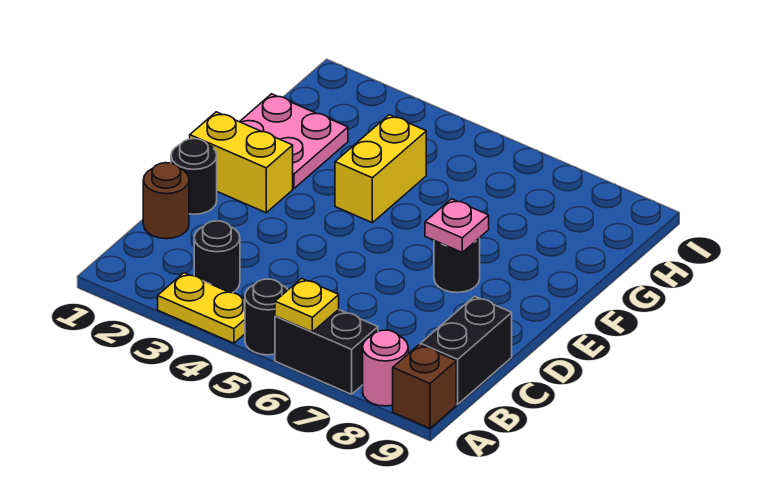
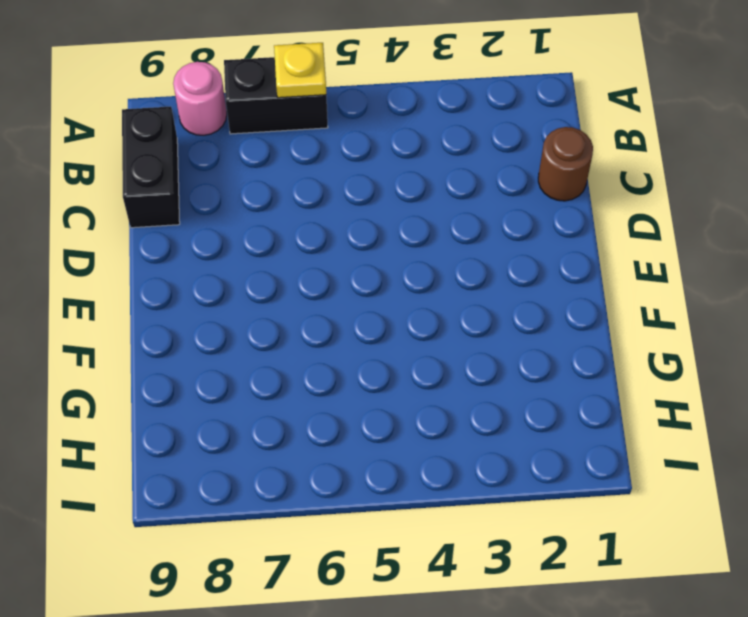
none -> yellow 1x2 plate [158,273,245,343]
none -> black 1x1 round brick [245,279,288,355]
none -> brown 1x1 brick [393,345,456,428]

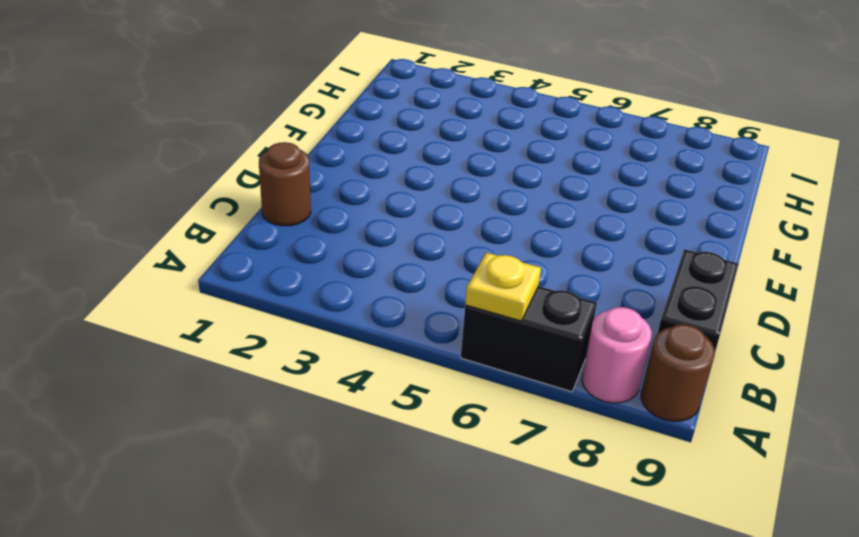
brown 1x1 round brick [641,324,715,421] -> brown 1x1 brick [393,345,456,428]
none -> yellow 1x2 plate [158,273,245,343]
none -> black 1x1 round brick [245,279,288,355]
none -> black 1x1 round brick [194,221,240,293]

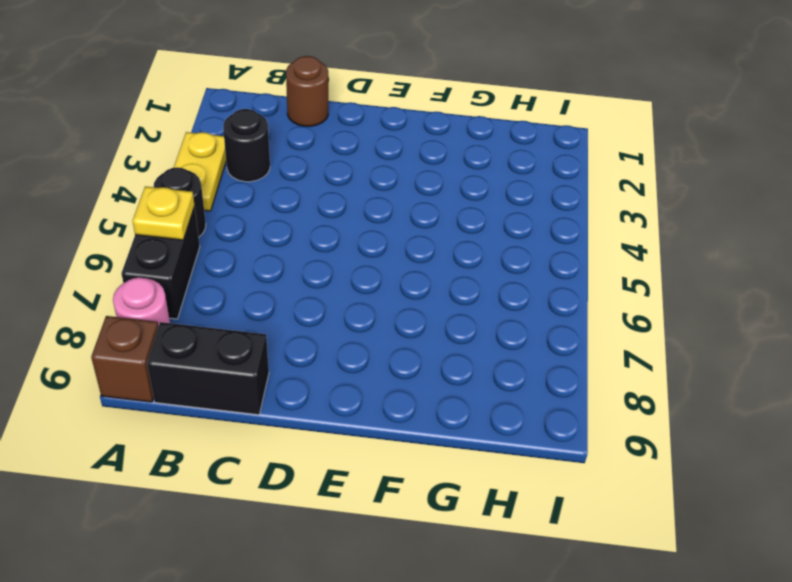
none -> black 1x1 round brick [171,139,217,214]
none -> yellow 1x2 brick [190,112,293,213]
none -> black 1x1 round brick [434,238,480,293]

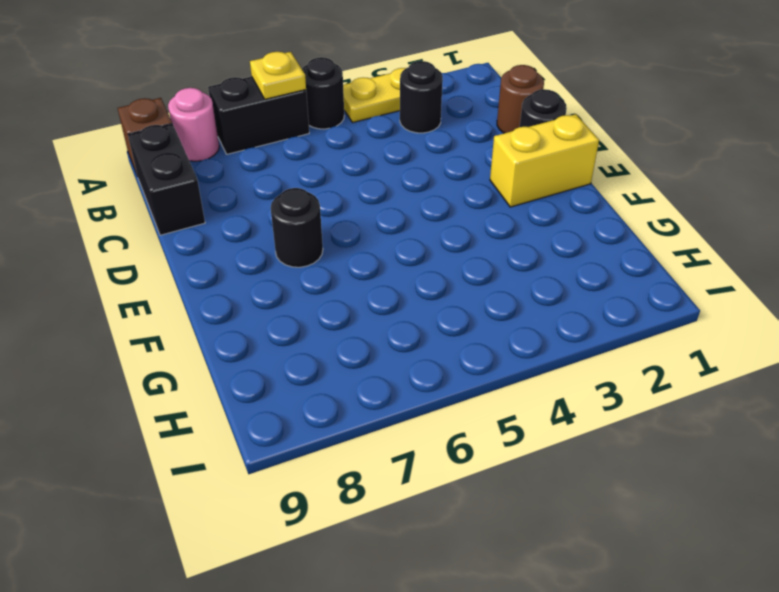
none -> pink 2x2 plate [240,94,348,189]
none -> yellow 1x2 brick [335,115,426,223]
none -> pink 1x1 plate [425,199,489,252]

